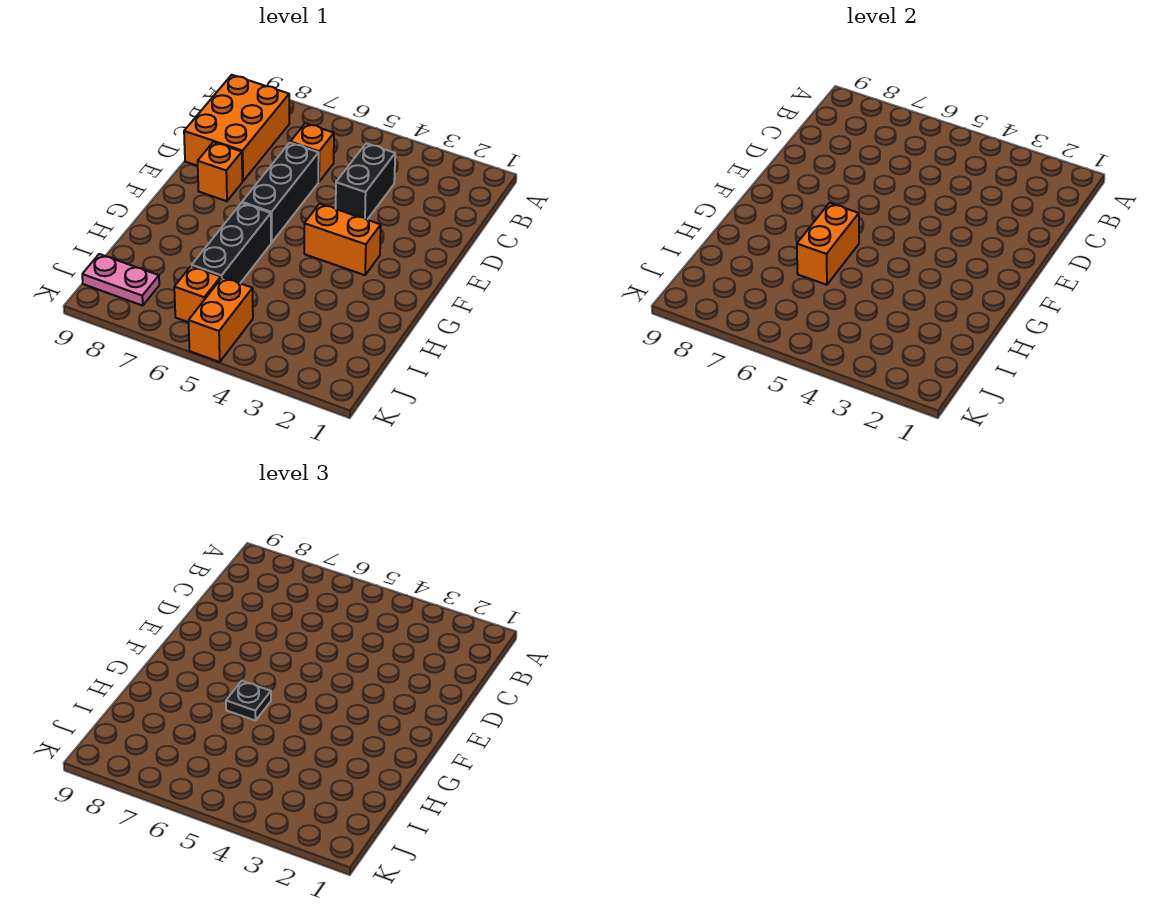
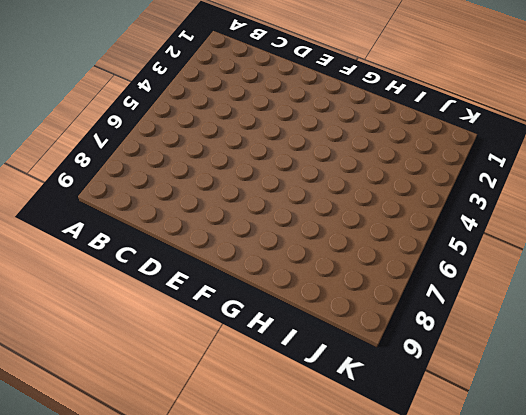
none -> orange 2x3 brick [184,75,289,181]
none -> black 1x2 brick [336,143,395,220]
none -> orange 1x1 brick [290,123,334,182]

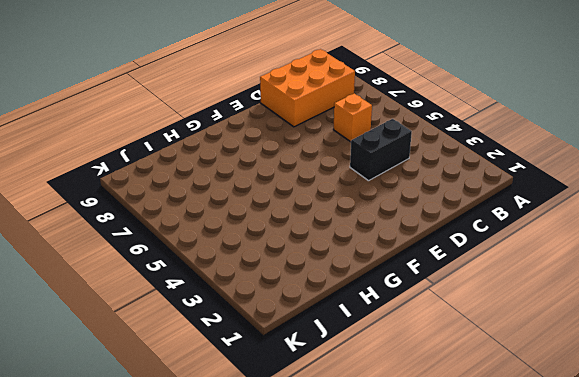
none -> black 1x3 brick [242,143,319,243]
none -> orange 1x1 brick [198,142,242,201]
none -> orange 1x2 brick [304,204,381,275]

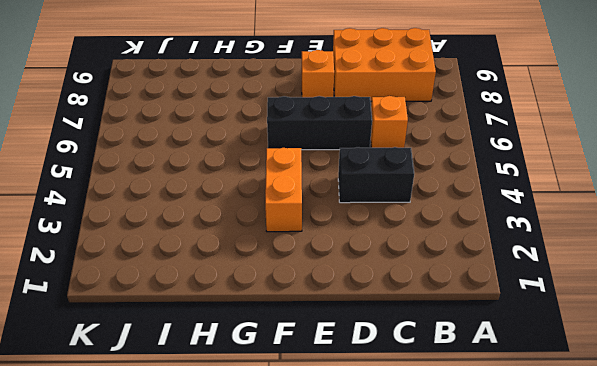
none -> black 1x3 brick [192,203,271,283]
none -> orange 1x2 brick [189,277,253,362]
none -> orange 1x1 brick [174,266,221,322]

